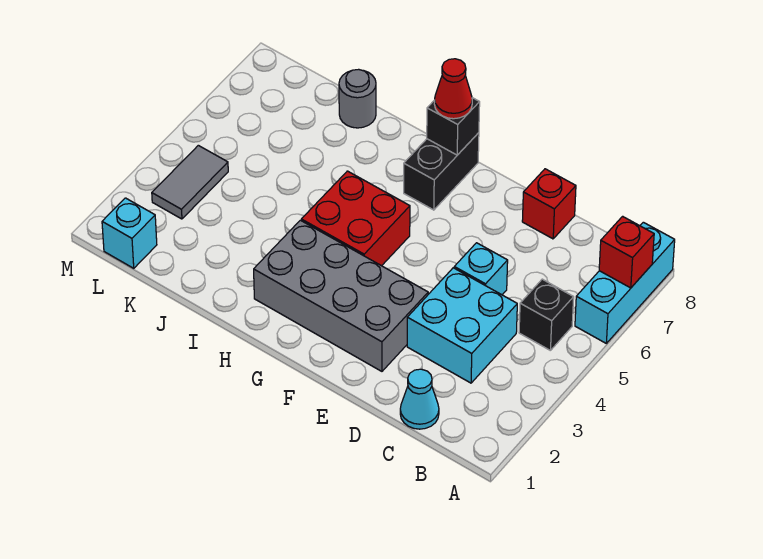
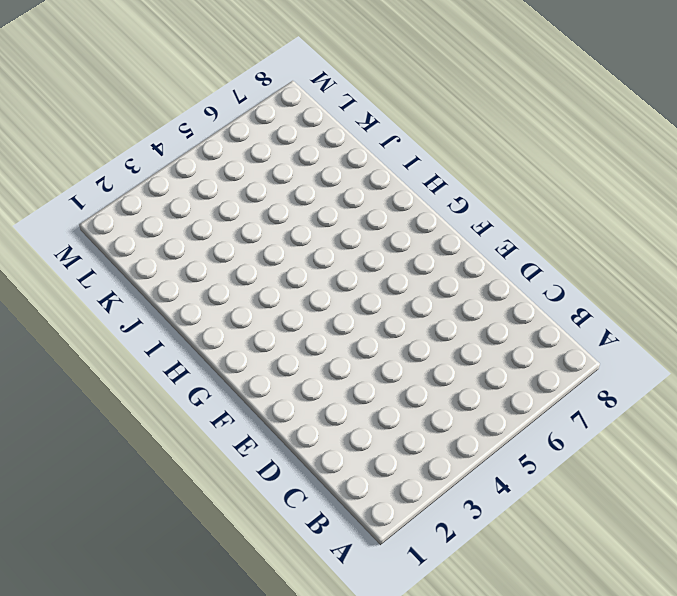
none -> cyan 1x3 brick [575,222,675,343]
none -> black 1x1 brick [519,279,574,350]
none -> cyan 1x1 cone [400,369,439,429]

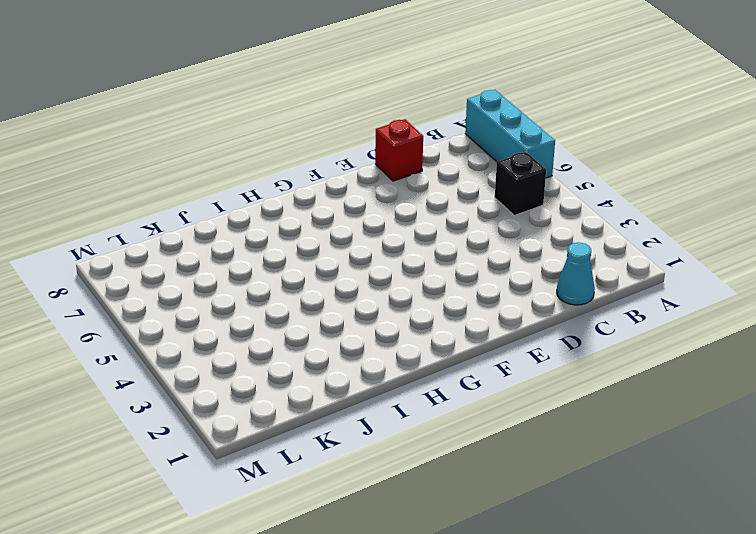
none -> cyan 2x2 brick [407,268,517,383]
none -> cyan 1x1 brick [454,243,508,295]
none -> grey 2x4 brick [254,220,428,371]

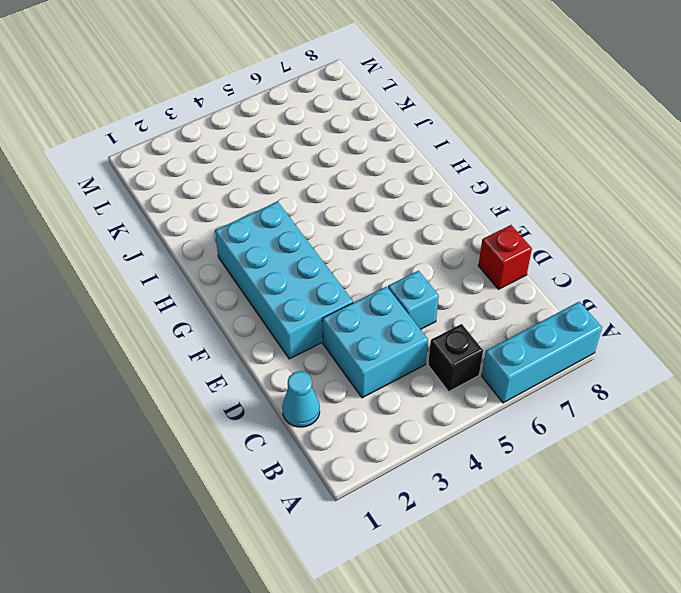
cyan 2x4 brick [215,202,353,359] -> grey 2x4 brick [254,220,428,371]
none -> red 2x2 brick [301,171,410,266]
none -> black 1x2 brick [404,133,479,210]
none -> grey 1x1 round brick [339,69,376,128]

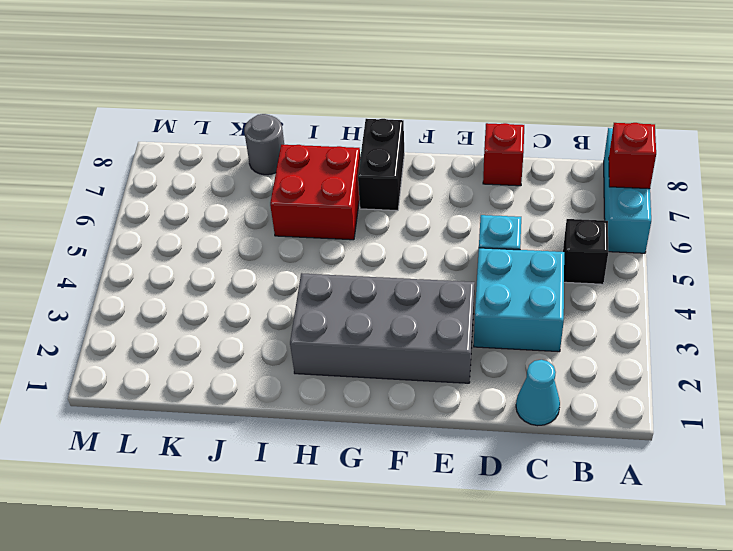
red 2x2 brick [270,145,360,240] -> red 2x2 brick moved to [301,171,410,266]
none -> cyan 1x1 brick [102,198,157,268]
none -> grey 1x2 tile [152,145,228,219]
none -> black 1x1 brick [427,98,480,155]

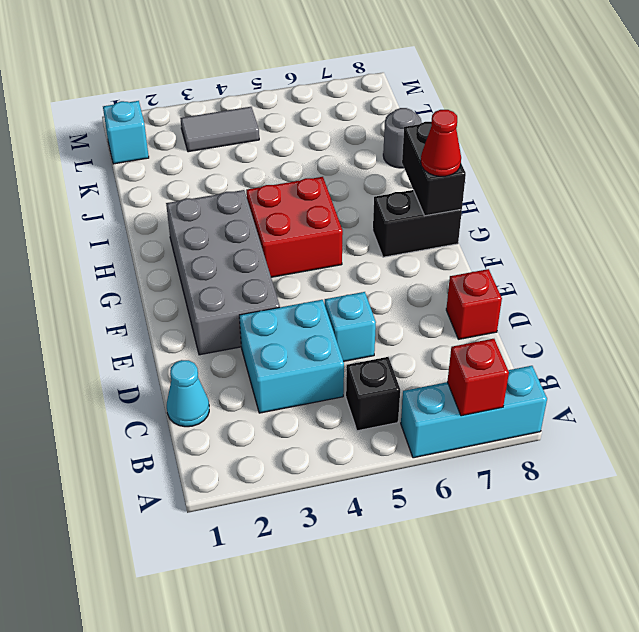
black 1x2 brick [402,122,466,216] -> black 1x1 brick [427,98,480,155]

